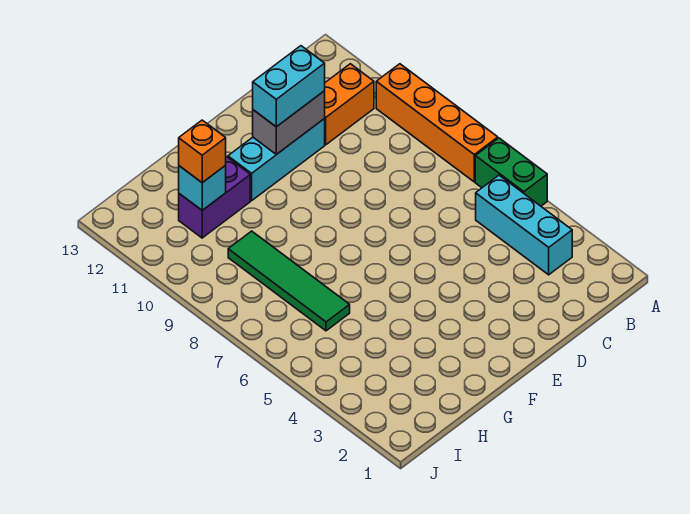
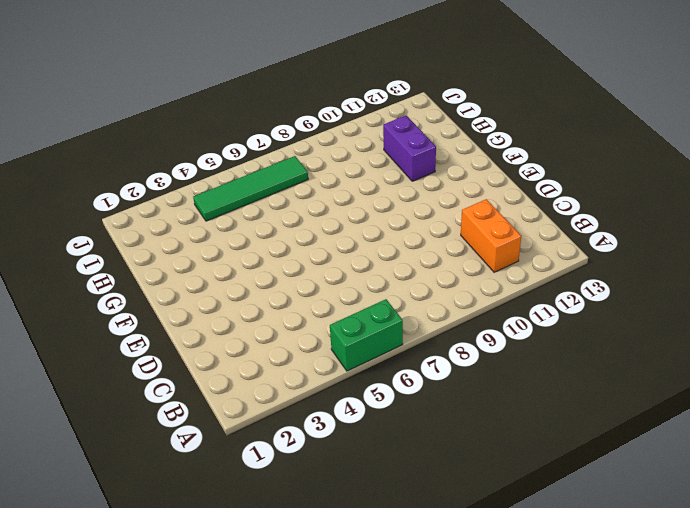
green 1x4 tile [193,156,308,221] -> green 1x4 tile moved to [228,231,350,331]
none -> orange 1x4 brick [376,64,498,182]
none -> cyan 1x3 brick [476,175,572,275]

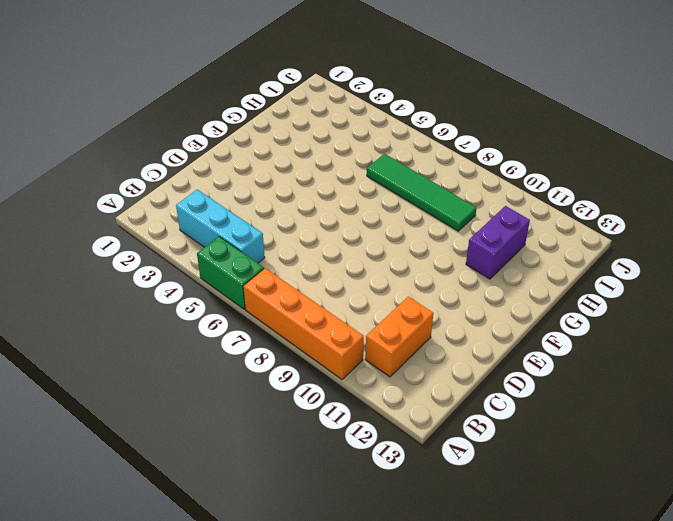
none -> cyan 1x3 brick [228,119,325,201]
none -> grey 1x2 brick [253,91,325,155]

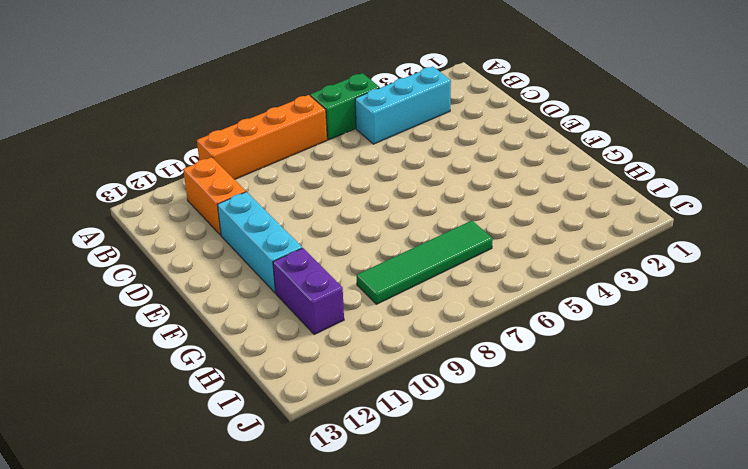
none -> grey 1x2 brick [253,91,325,155]
none -> cyan 1x1 brick [179,166,226,210]

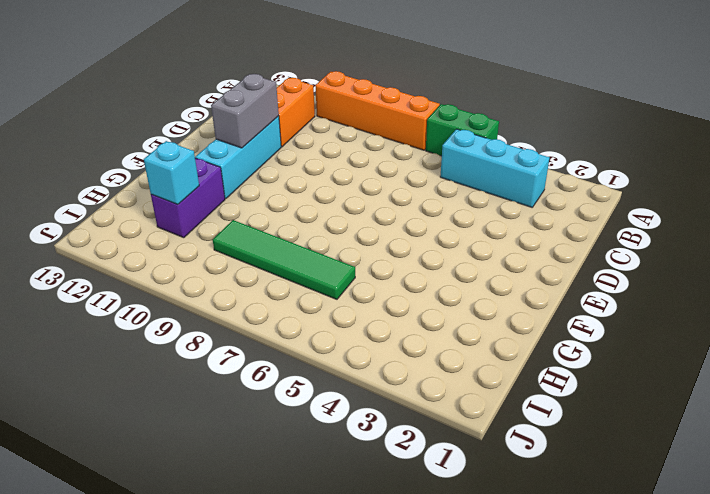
none -> cyan 1x2 brick [253,46,325,127]
none -> orange 1x1 brick [179,120,226,183]

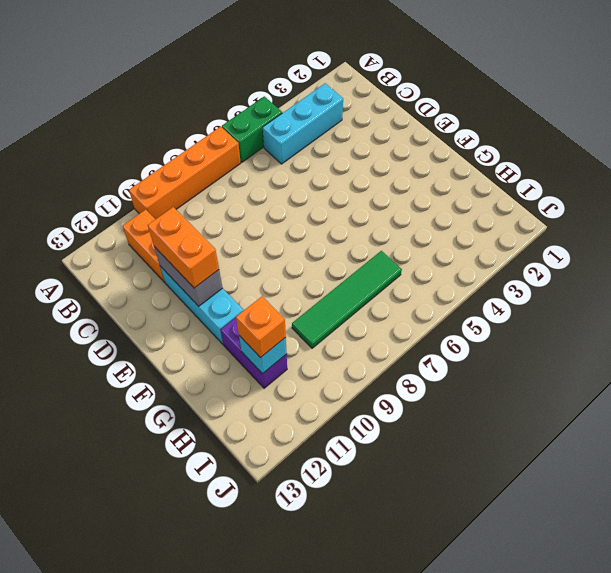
orange 1x2 brick [148,207,219,288] -> cyan 1x2 brick [253,46,325,127]

